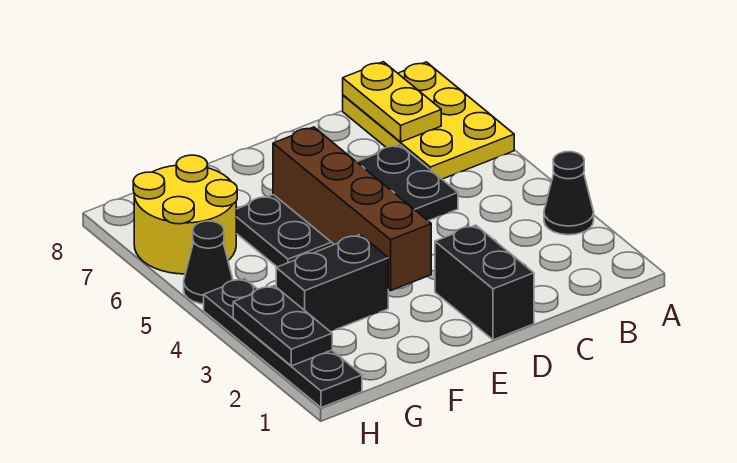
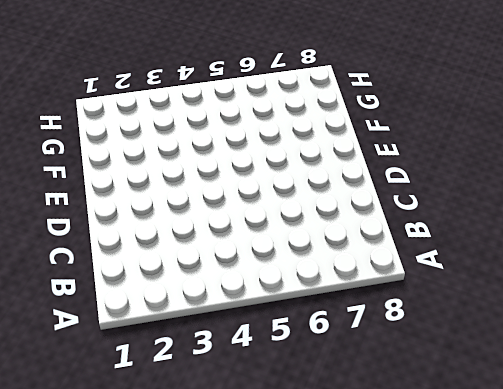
none -> black 1x1 cone [544,152,594,235]
none -> yellow 2x3 plate [343,62,514,179]

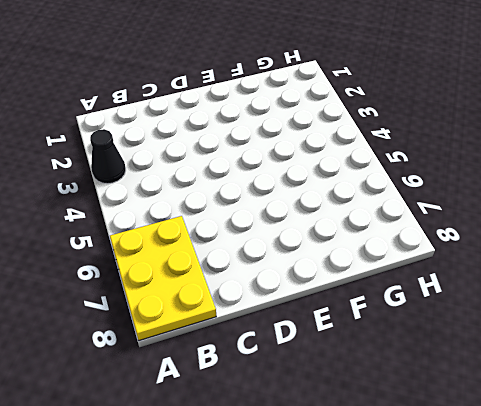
none -> black 2x4 plate [236,145,458,267]
none -> black 1x2 brick [435,225,534,340]

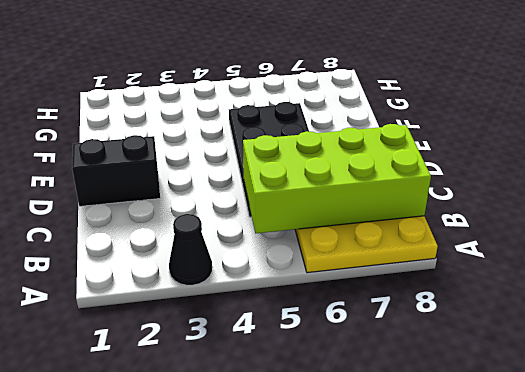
lime 2x4 brick [243,124,431,233] -> yellow 1x2 plate [343,62,441,142]
none -> black 1x2 brick [276,235,388,331]
none -> yellow 2x2 round brick [133,155,237,274]

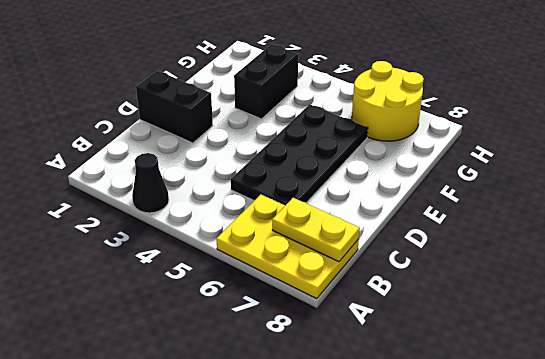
none -> black 1x4 plate [204,278,362,408]
none -> black 1x1 cone [184,221,233,304]

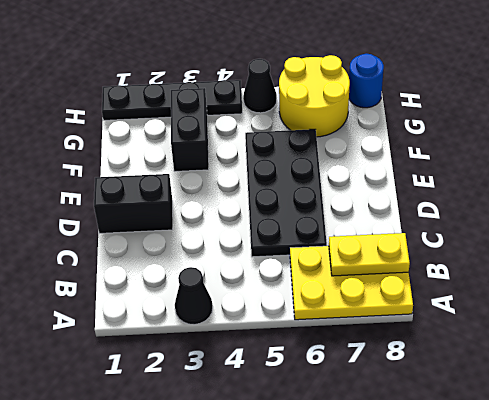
blue 1x1 round brick [349,54,384,108] -> none
none -> brown 1x4 brick [273,127,431,291]
none -> black 1x2 plate [233,286,332,366]

